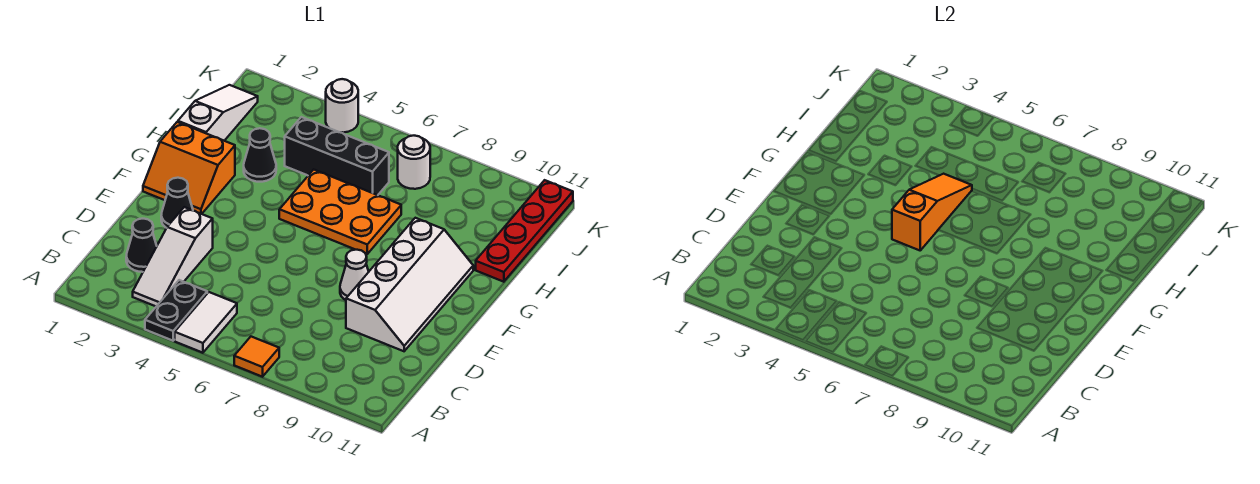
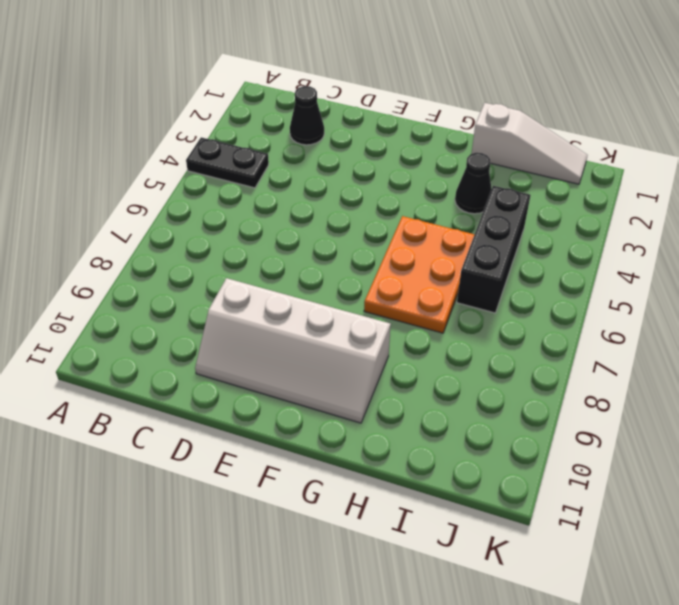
none -> white 1x2 tile [175,292,237,353]
none -> orange 1x1 tile [234,337,279,377]
none -> white 1x3 slope [133,207,213,306]

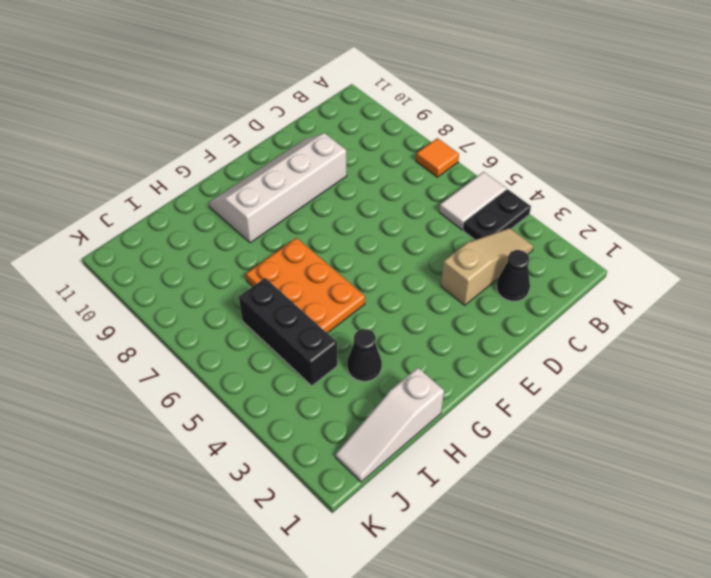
tan 1x3 slope [441,228,533,305] -> white 1x3 slope [133,207,213,306]
none -> black 1x1 cone [161,178,193,228]
none -> white 1x1 cone [340,250,369,300]
none -> orange 2x2 slope [143,122,235,214]

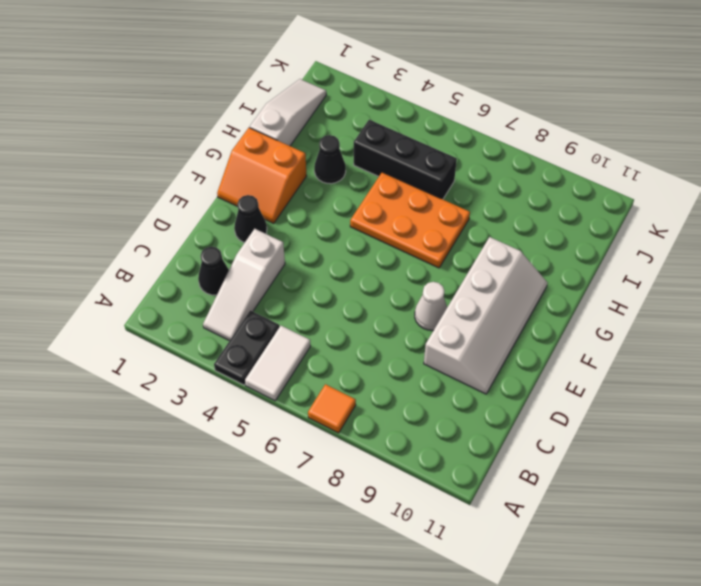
none -> red 1x4 plate [476,180,573,282]
none -> white 1x1 round brick [398,136,430,189]
none -> white 1x1 round brick [326,79,358,133]

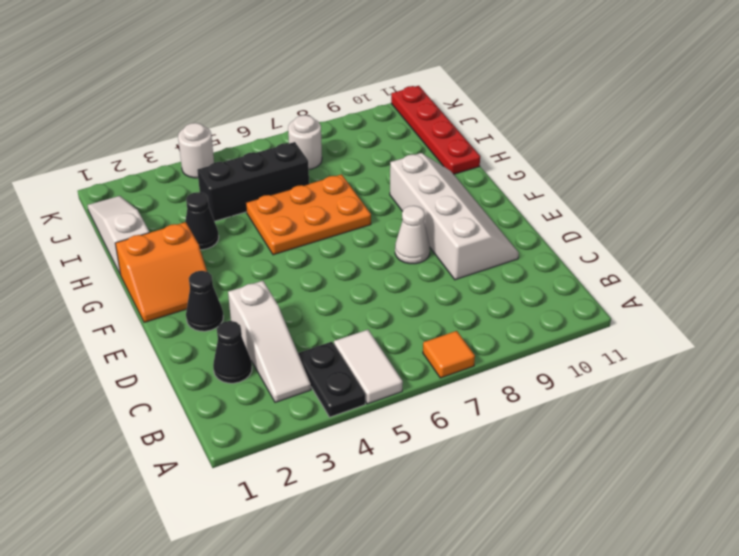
none -> orange 1x3 slope [892,174,972,250]

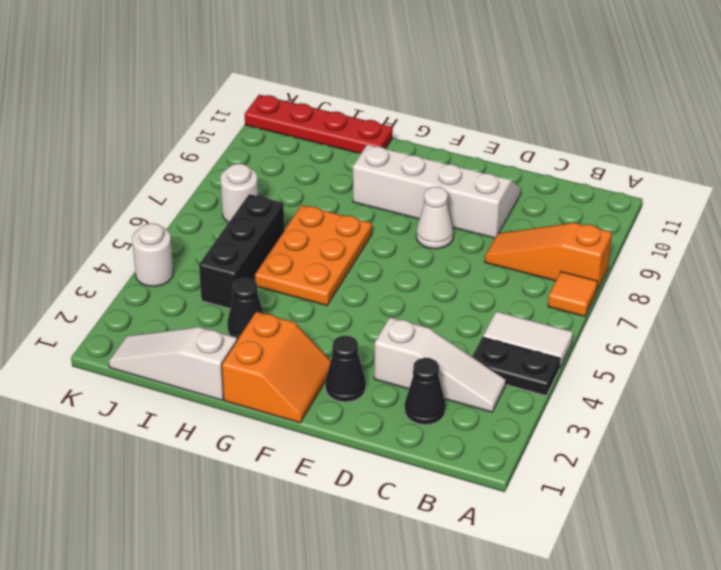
orange 1x3 slope [485,223,612,290] -> orange 1x3 slope moved to [892,174,972,250]

